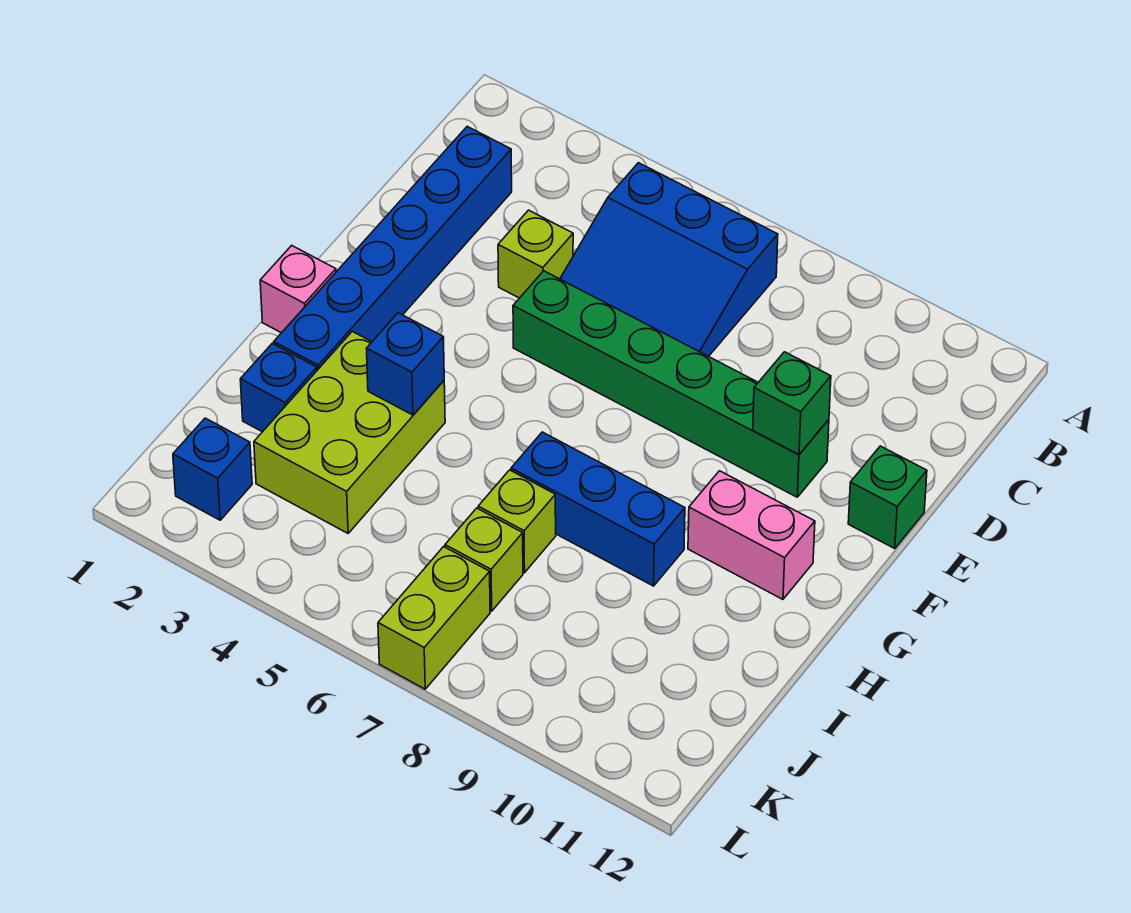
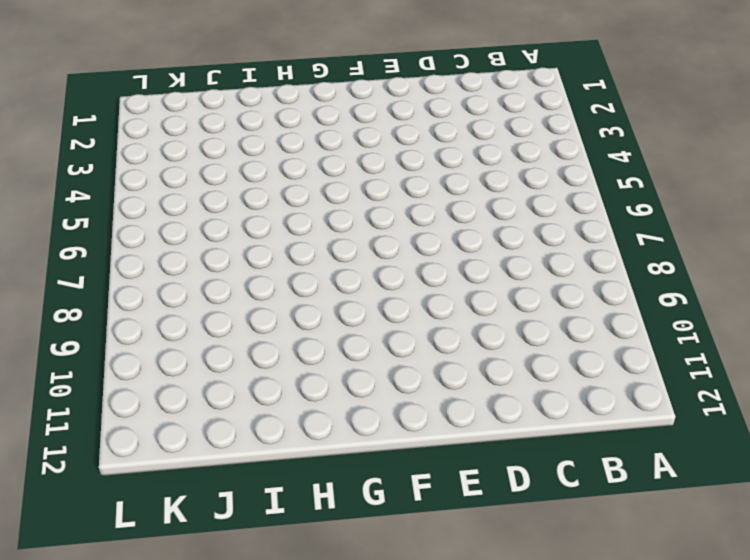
none -> blue 3x3 slope [560,163,778,357]
none -> blue 1x6 brick [274,126,512,370]
none -> lime 1x1 brick [498,210,573,298]

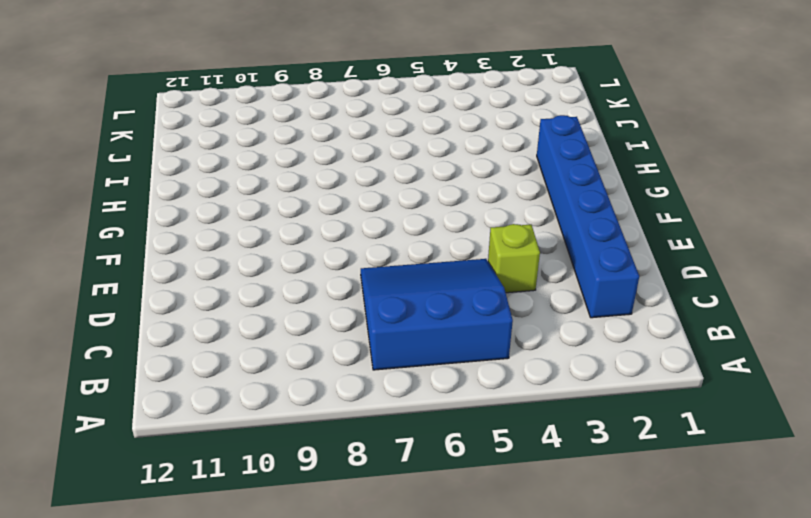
none -> green 1x6 brick [513,271,829,497]
none -> green 1x1 brick [848,446,927,549]
none -> pink 1x1 brick [260,246,336,333]

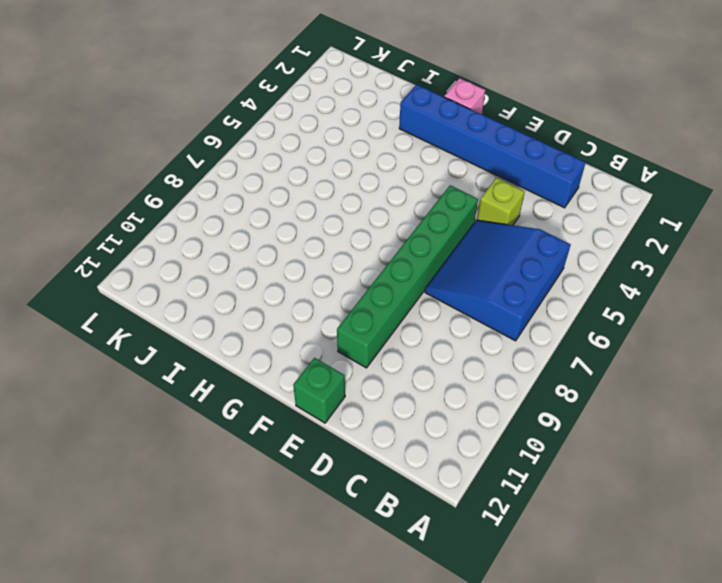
none -> pink 1x2 brick [688,471,815,599]
none -> lime 2x3 brick [254,331,445,533]
none -> blue 1x3 brick [511,432,685,586]

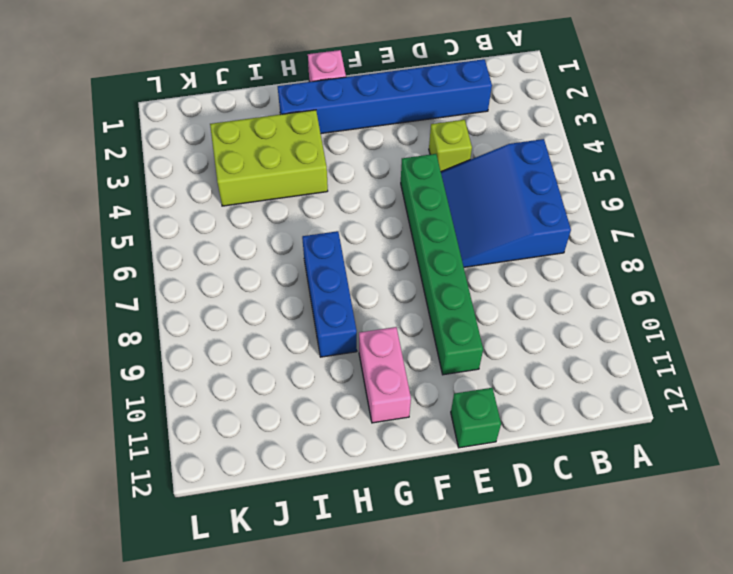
none -> blue 1x1 brick [240,344,317,432]
none -> lime 1x1 brick [478,470,556,573]
none -> lime 1x1 brick [445,508,523,611]

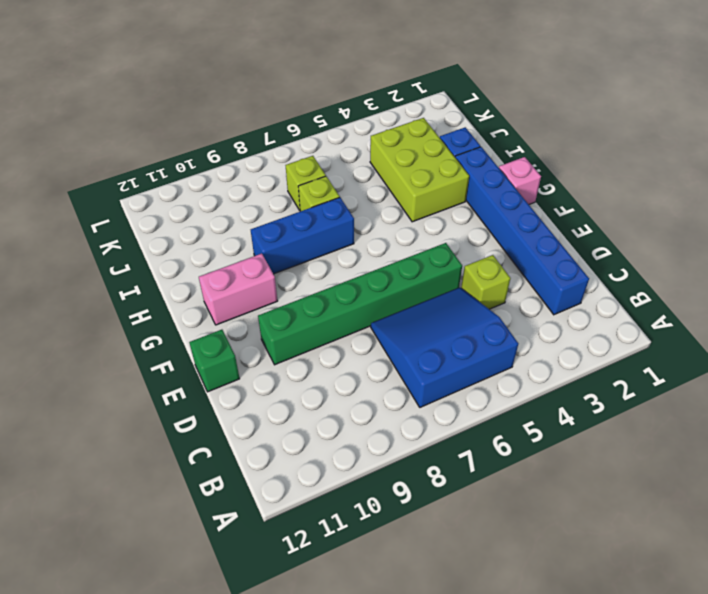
none -> blue 1x1 brick [173,418,252,520]
none -> lime 1x2 brick [378,547,490,689]
none -> green 1x1 brick [753,352,831,454]

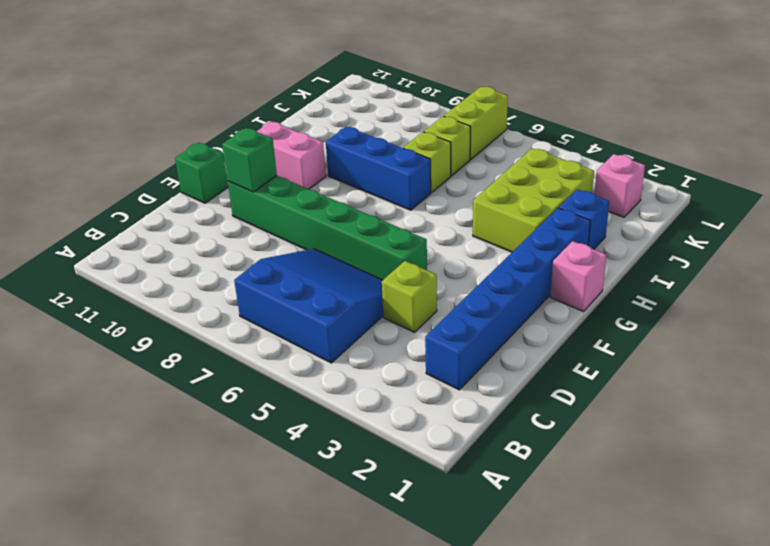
pink 1x1 brick [594,154,645,217] -> blue 1x1 brick [173,418,252,520]
none -> blue 1x1 brick [367,313,444,415]

